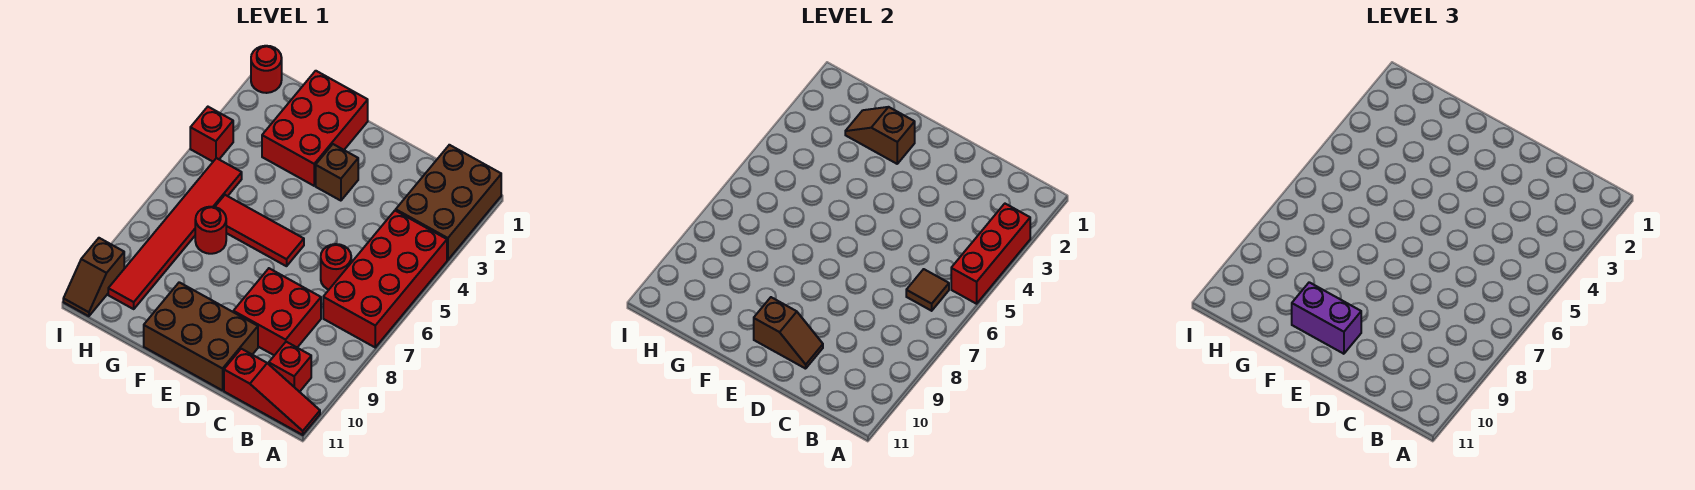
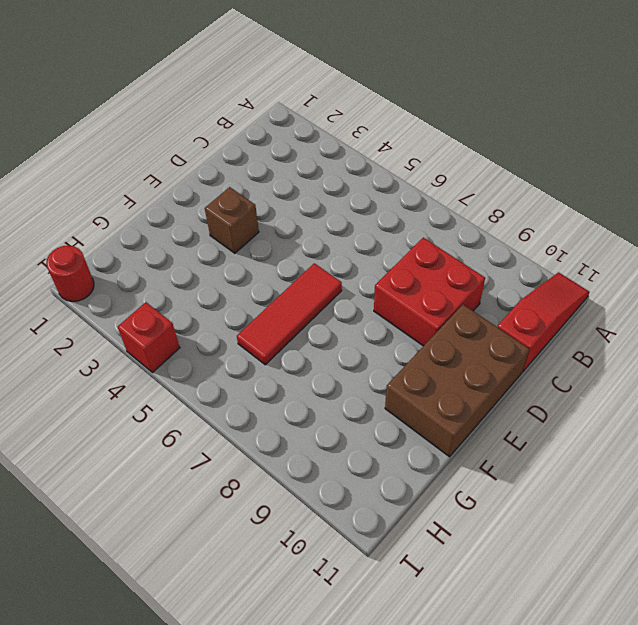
none -> brown 2x3 brick [396,145,501,260]
none -> red 2x4 brick [323,210,447,347]
none -> red 1x1 brick [269,342,311,392]

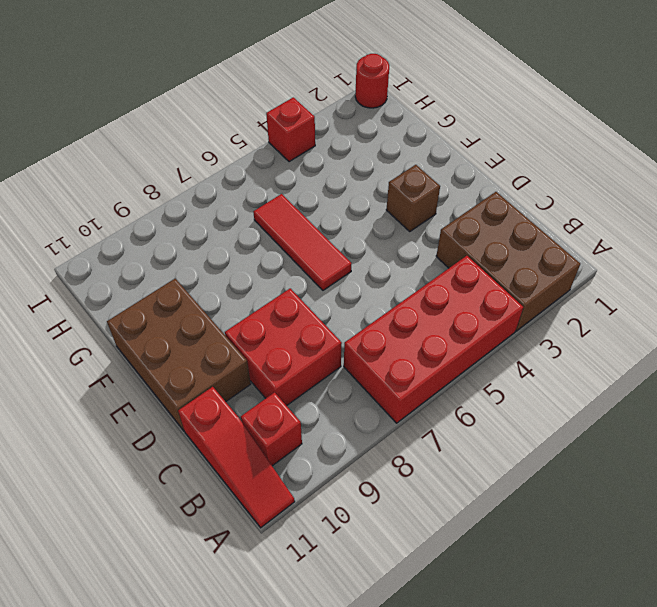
brown 2x3 brick [436,192,580,331] -> brown 2x3 brick turned to [396,145,501,260]
none -> red 1x1 round brick [321,244,351,290]
none -> red 2x3 brick [262,71,368,186]
none -> red 1x1 round brick [195,207,226,254]

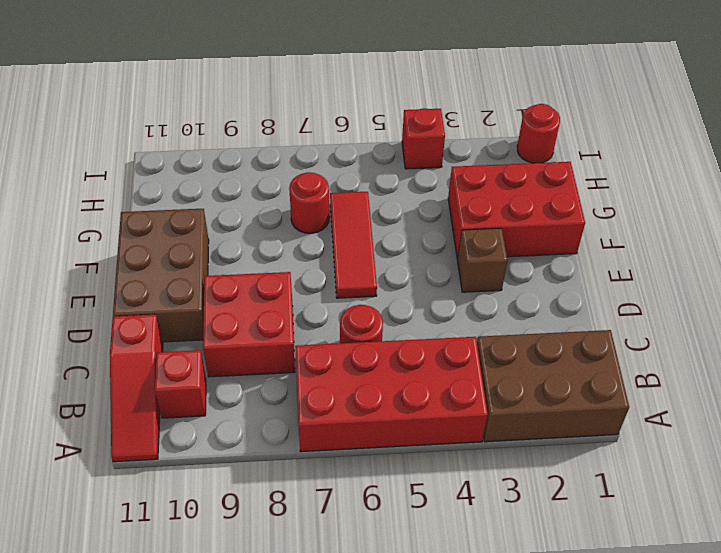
none -> red 1x6 tile [108,158,242,309]
none -> brown 1x2 slope [63,238,124,316]
none -> red 1x3 brick [951,204,1030,304]

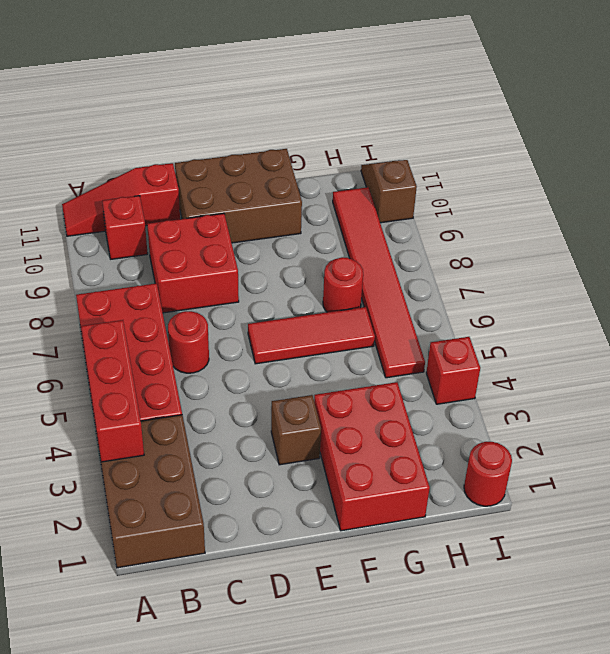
none -> brown 1x1 tile [906,269,949,311]
none -> brown 1x2 slope [754,297,823,369]
none -> brown 1x2 slope [845,107,915,164]

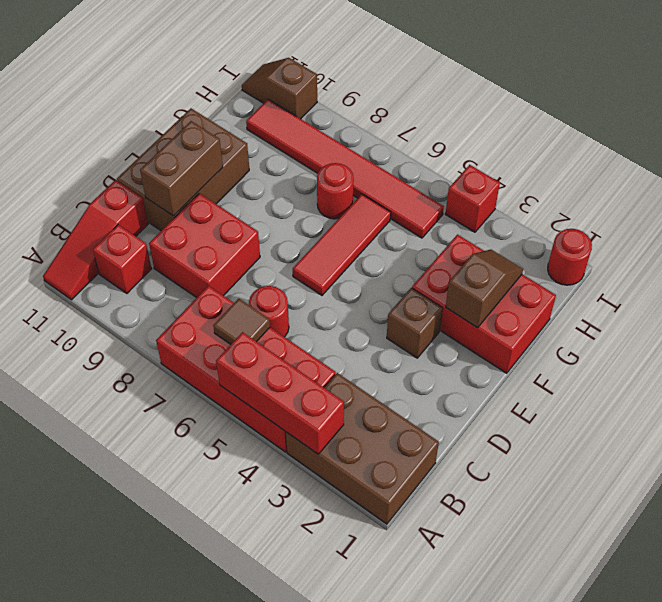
brown 1x2 brick [140,121,223,216] -> brown 1x2 slope [754,297,823,369]
none -> purple 1x2 brick [1292,282,1361,354]

